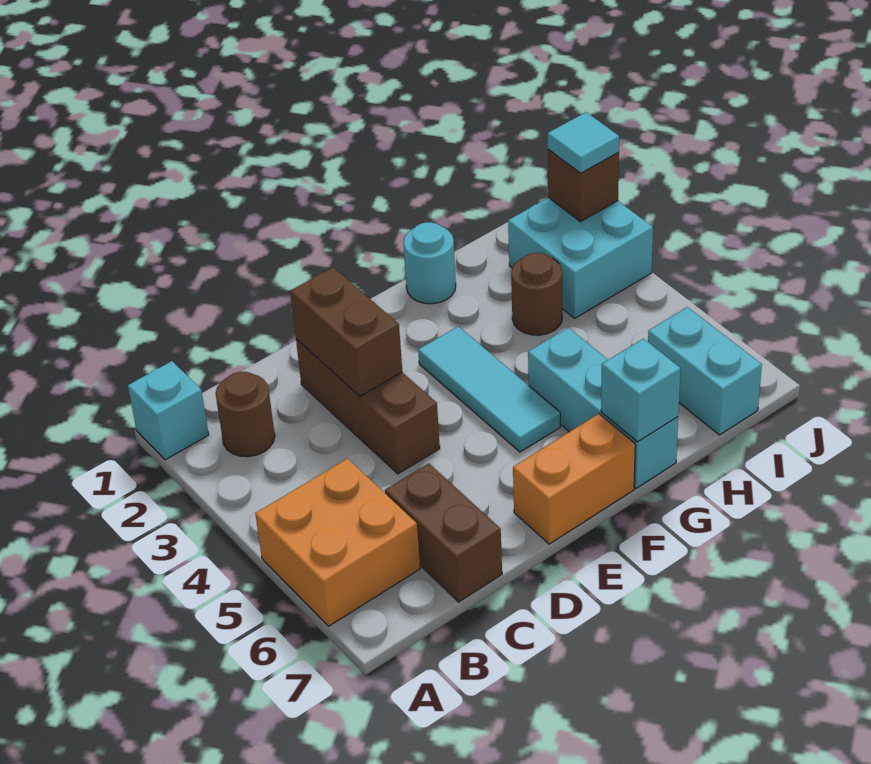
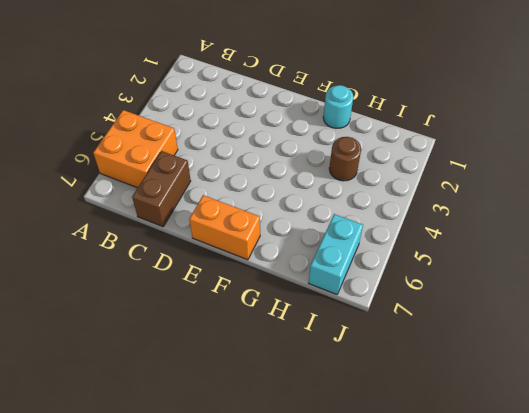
none -> cyan 1x1 brick [128,361,209,460]
none -> brown 1x1 round brick [215,372,275,457]
none -> brown 1x3 brick [296,339,440,474]

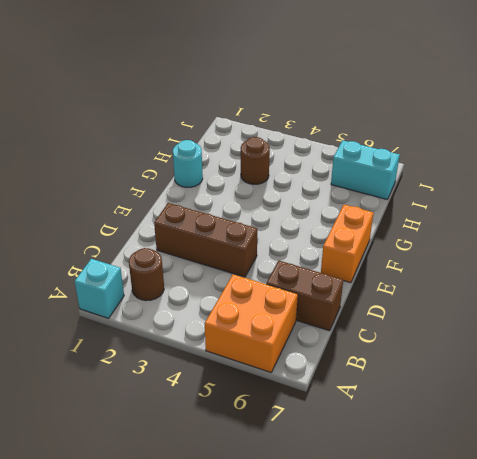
none -> cyan 1x3 tile [418,326,560,452]
none -> cyan 1x3 brick [528,328,678,488]
none -> cyan 2x2 brick [508,198,653,318]

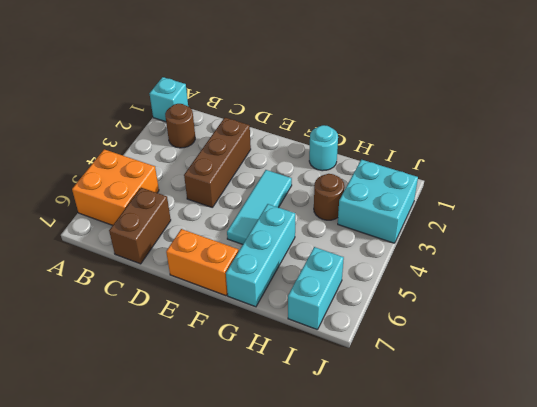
none -> brown 1x2 brick [290,267,402,396]
none -> cyan 1x1 brick [601,339,681,442]
none -> brown 1x1 brick [548,149,619,222]

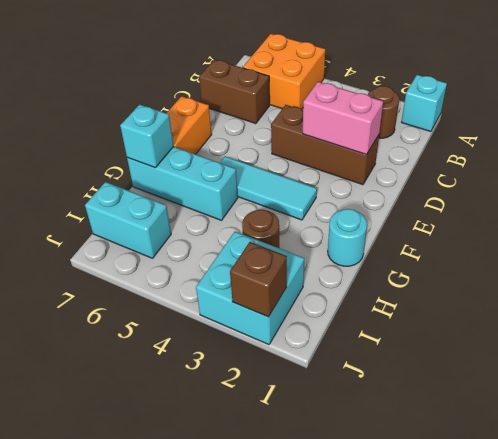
pink 1x2 brick [303,82,383,155] -> brown 1x2 brick [290,267,402,396]
none -> cyan 1x1 tile [548,112,619,173]

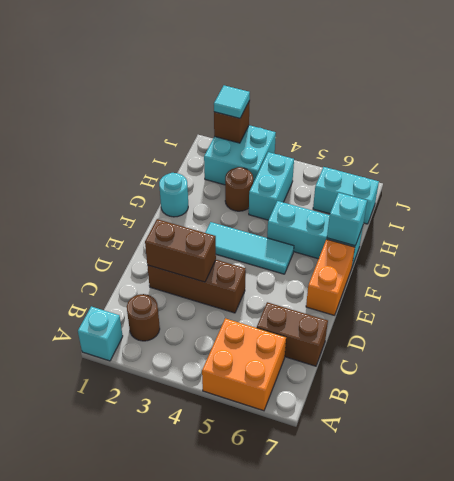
cyan 1x2 brick [249,152,294,220] -> none

